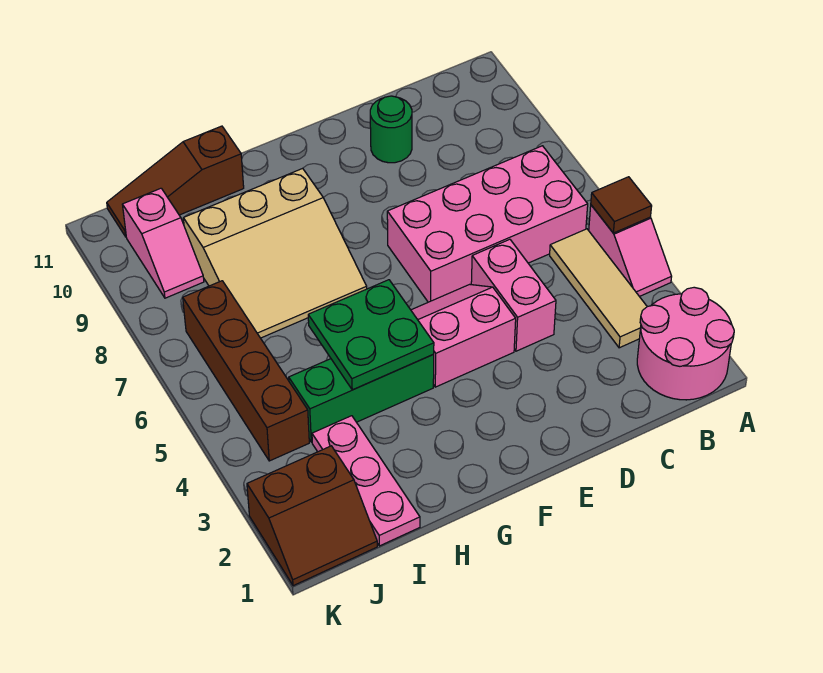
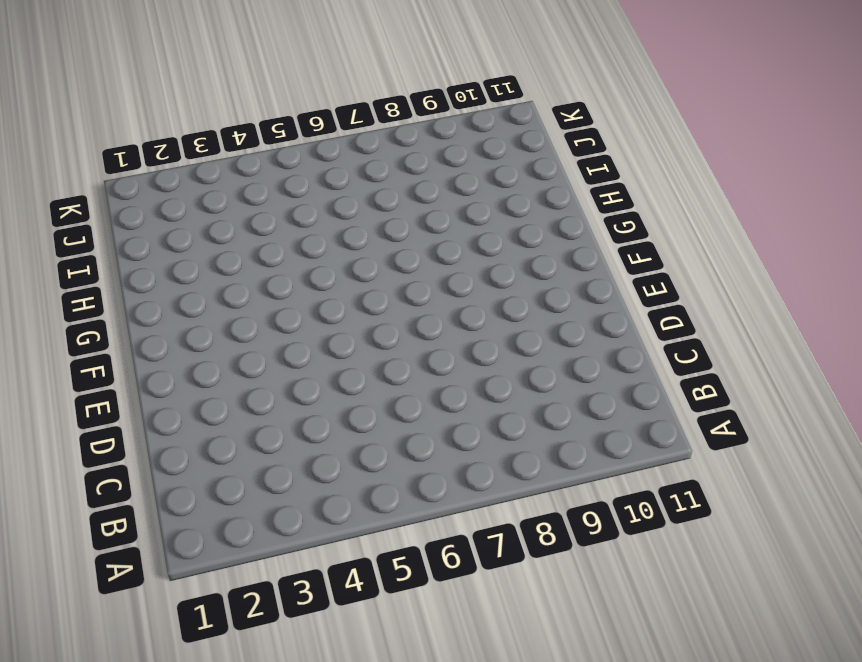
none -> pink 2x2 round brick [637,287,734,400]
none -> pink 1x2 slope [589,205,672,297]
none -> tan 1x3 tile [550,229,647,348]

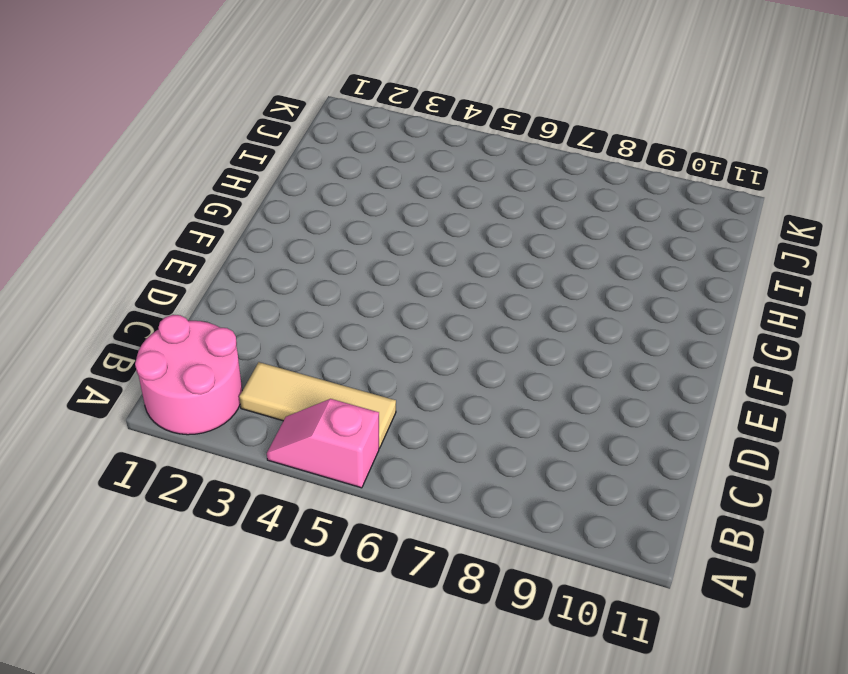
none -> pink 2x4 brick [387,146,588,302]
none -> pink 1x2 brick [471,239,556,351]
none -> green 1x1 round brick [370,96,412,163]

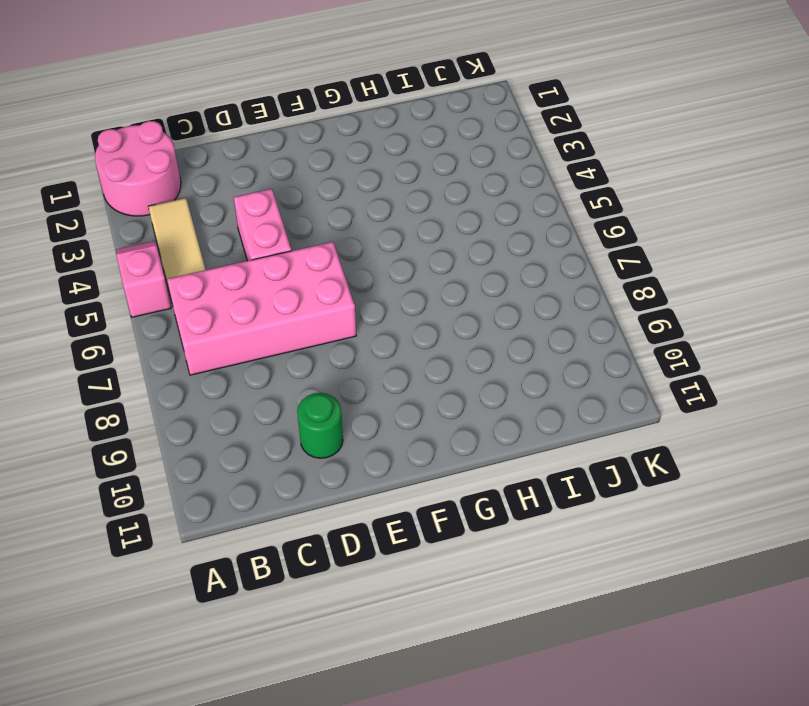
none -> pink 2x2 slope [411,284,516,387]
none -> green 1x3 brick [289,355,434,442]
none -> tan 3x3 slope [183,168,367,338]

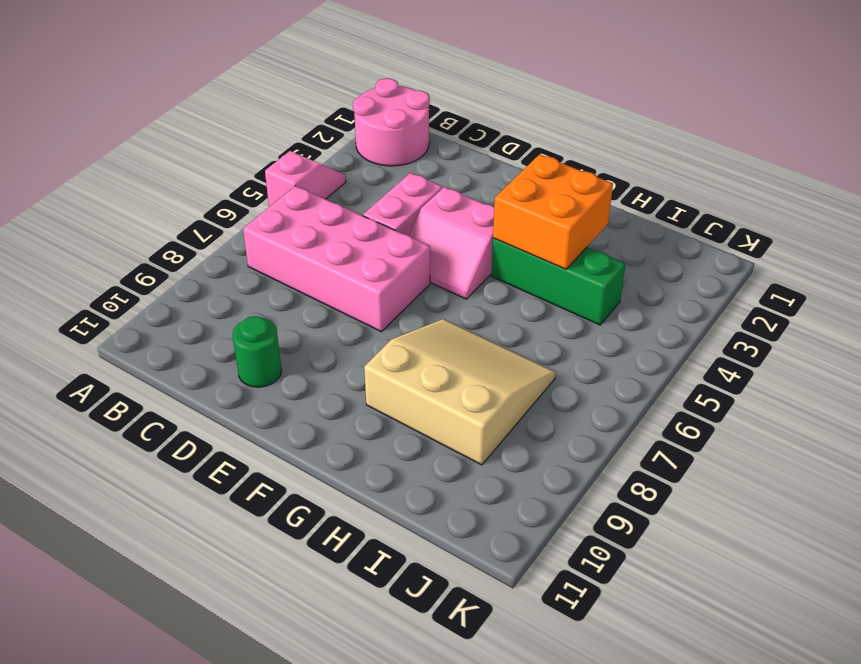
orange 2x2 brick [493,154,613,269] -> green 2x2 plate [308,280,434,390]
none -> tan 1x3 tile [550,229,647,348]
none -> brown 1x3 slope [107,126,244,237]
none -> pink 1x3 plate [312,416,420,546]

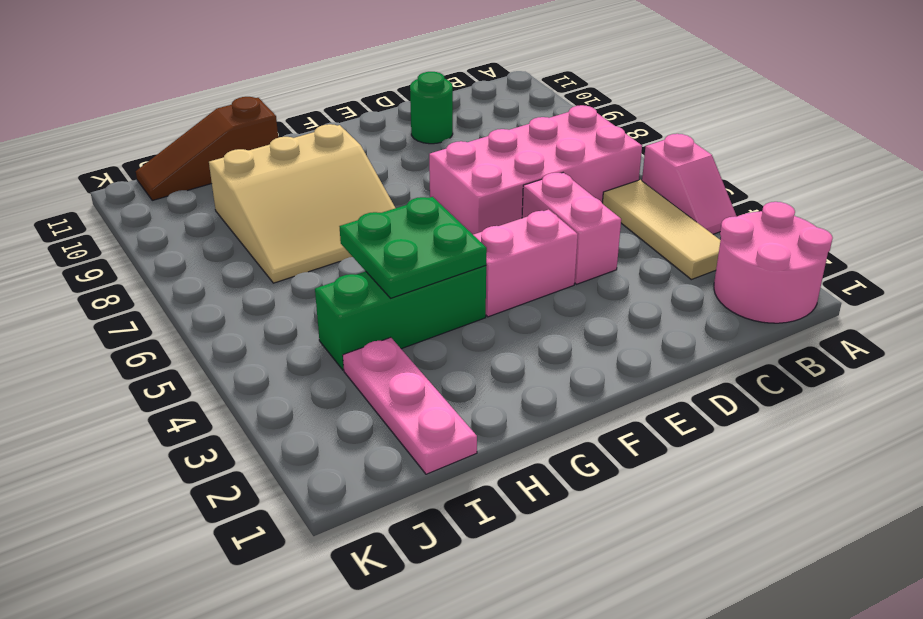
none -> brown 2x2 slope [247,446,377,586]
none -> brown 1x4 brick [183,281,309,461]
none -> pink 1x2 slope [122,188,204,298]

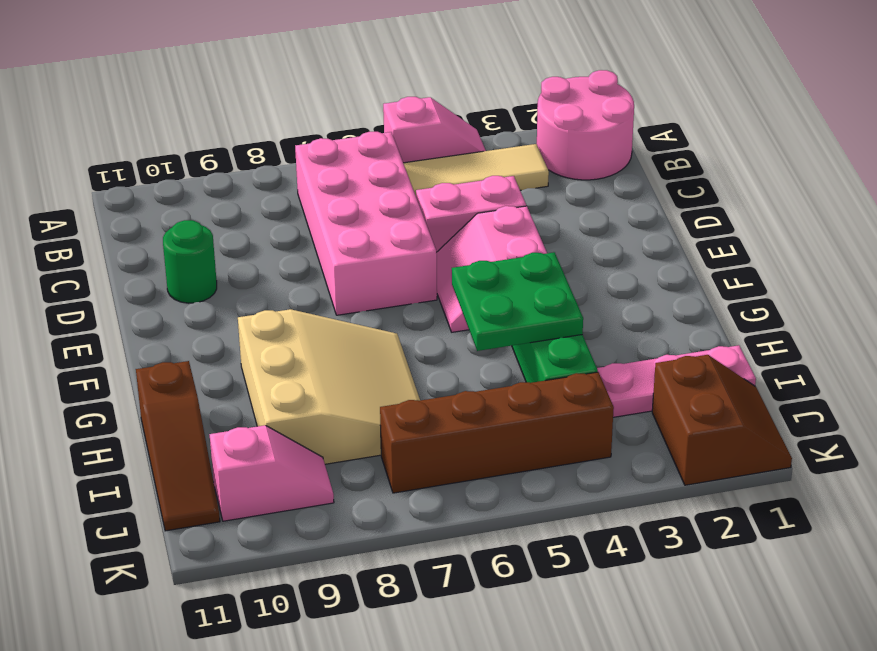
none -> brown 1x1 tile [591,177,652,233]

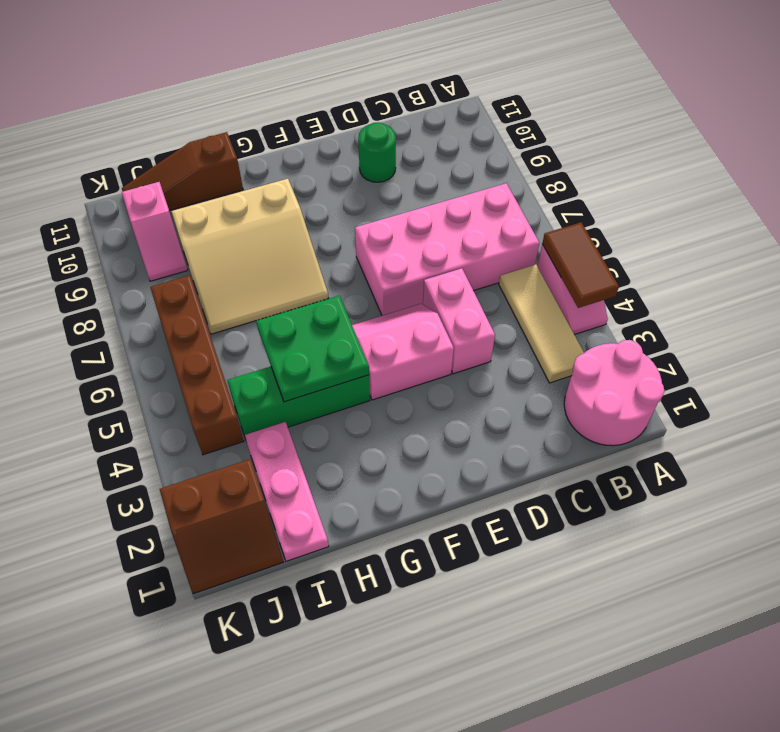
brown 1x2 tile [542,222,619,308] -> brown 1x1 tile [591,177,652,233]

